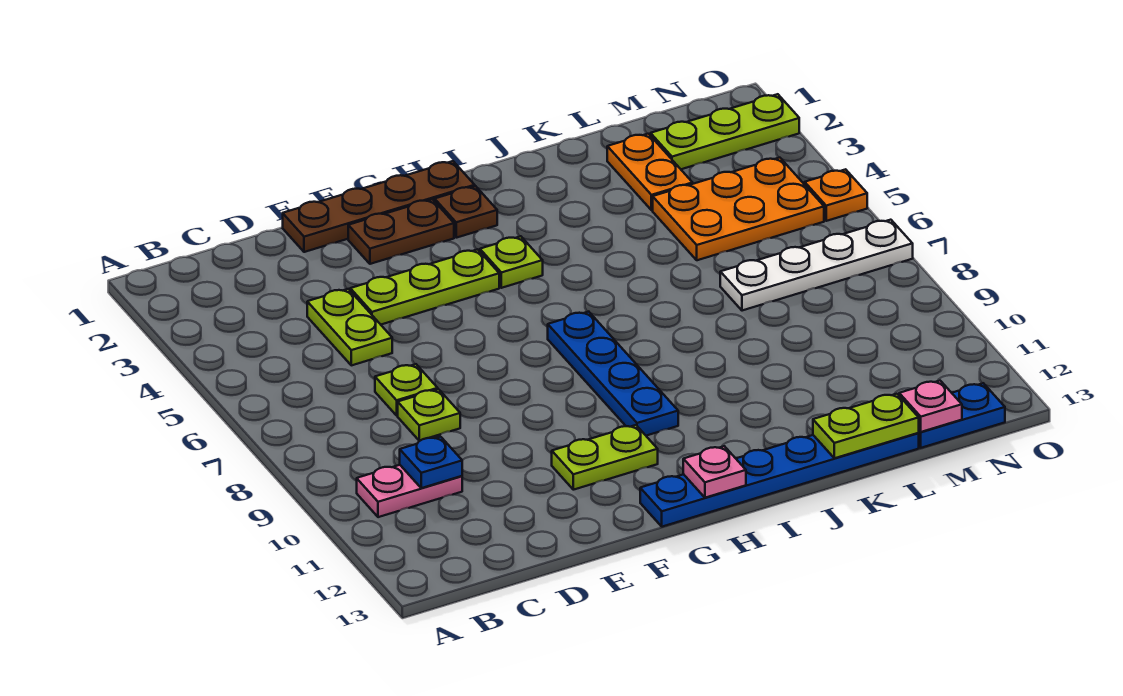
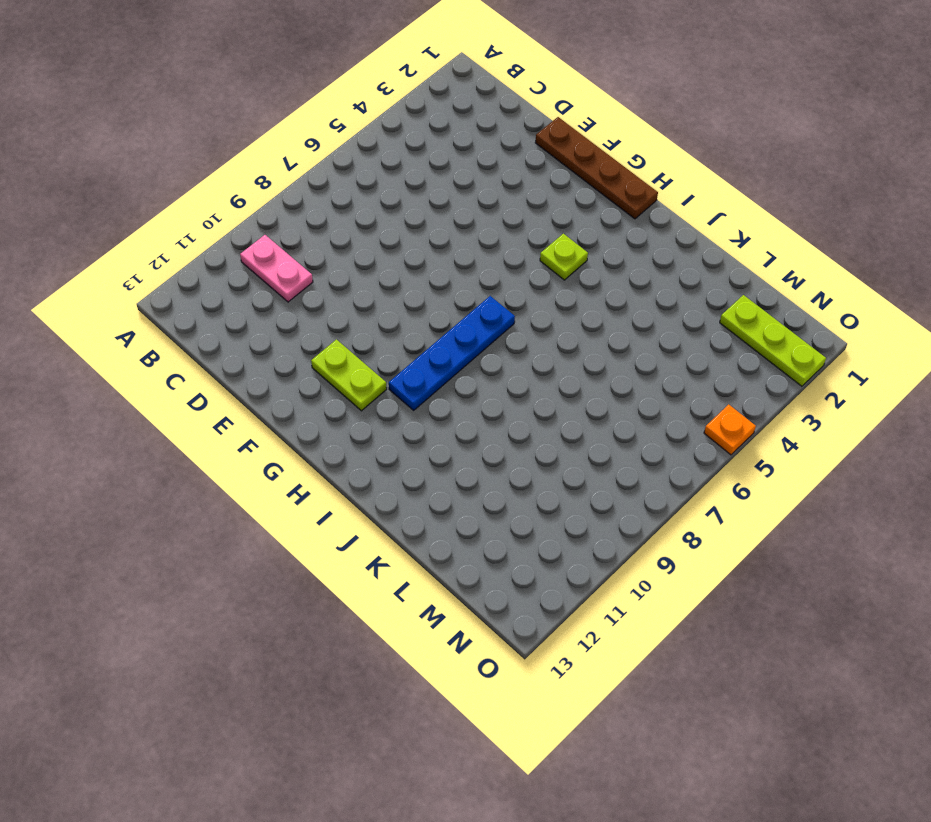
none -> lime 1x2 plate [307,289,392,365]
none -> lime 1x1 plate [375,364,438,416]
none -> lime 1x1 plate [398,389,460,441]

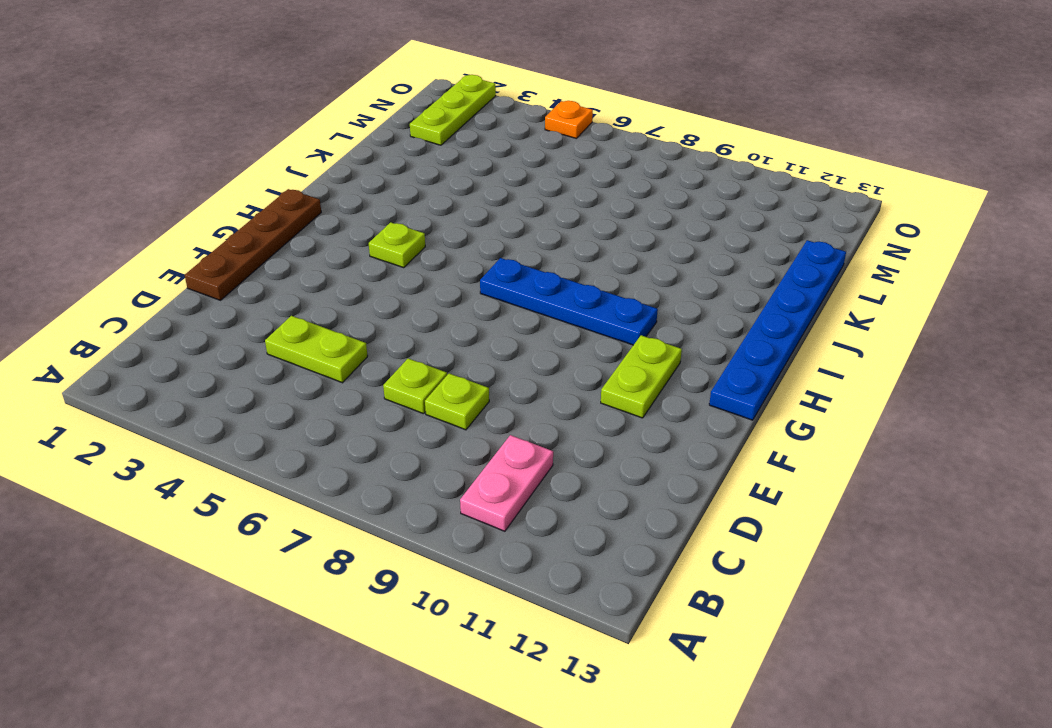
none -> lime 1x3 plate [350,249,499,324]
none -> brown 1x2 plate [348,199,454,264]
none -> brown 1x1 plate [435,186,497,238]

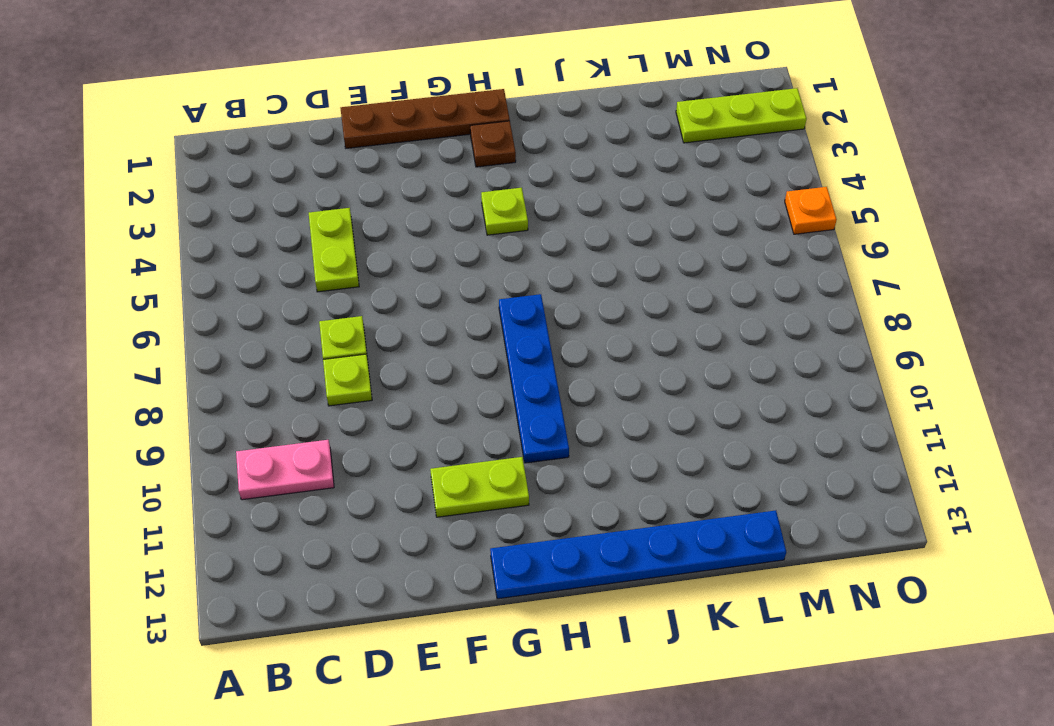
none -> lime 1x3 plate [350,249,499,324]
none -> brown 1x2 plate [348,199,454,264]
none -> orange 1x2 plate [607,134,693,210]

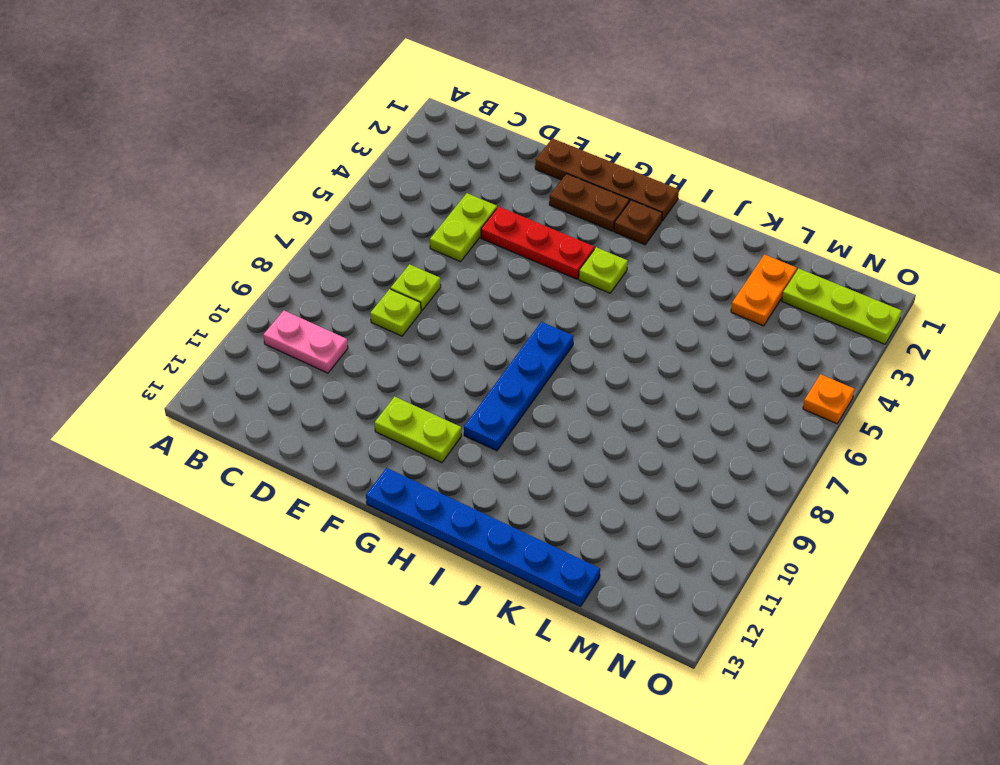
red 1x3 plate [481,207,595,279] -> lime 1x3 plate [350,249,499,324]
none -> orange 2x3 plate [653,158,824,260]
none -> white 1x4 plate [720,220,913,311]
none -> blue 1x2 plate [919,383,1005,448]

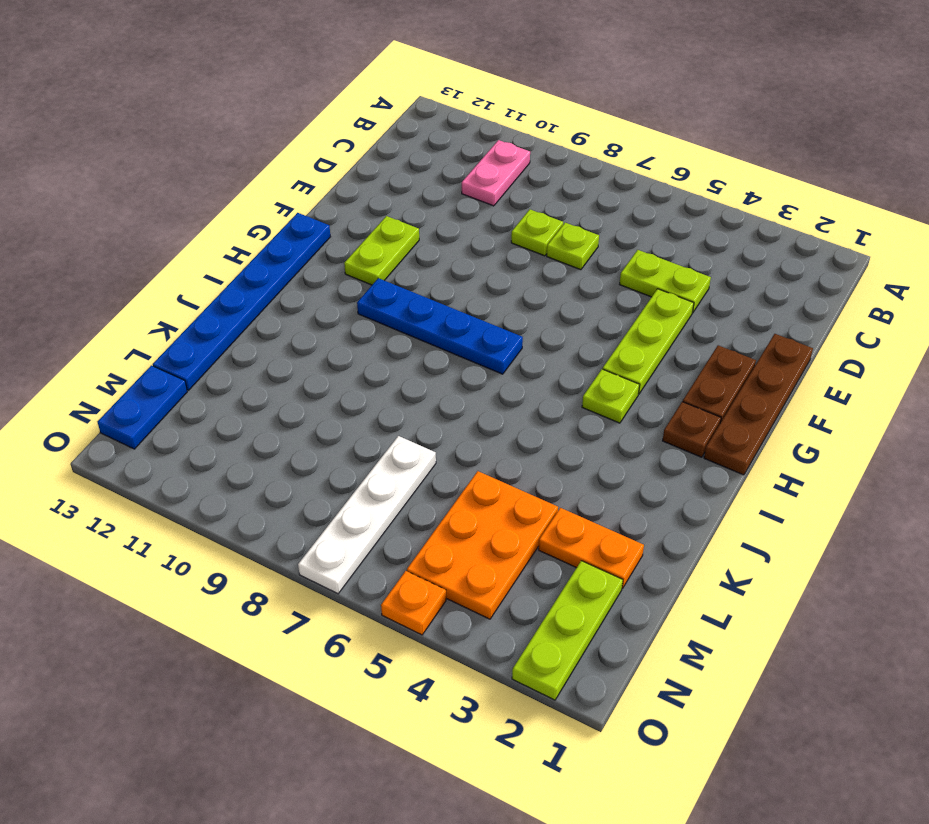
none -> blue 1x1 plate [400,437,462,488]
none -> pink 1x1 plate [683,446,746,498]
none -> lime 1x2 plate [813,394,919,458]

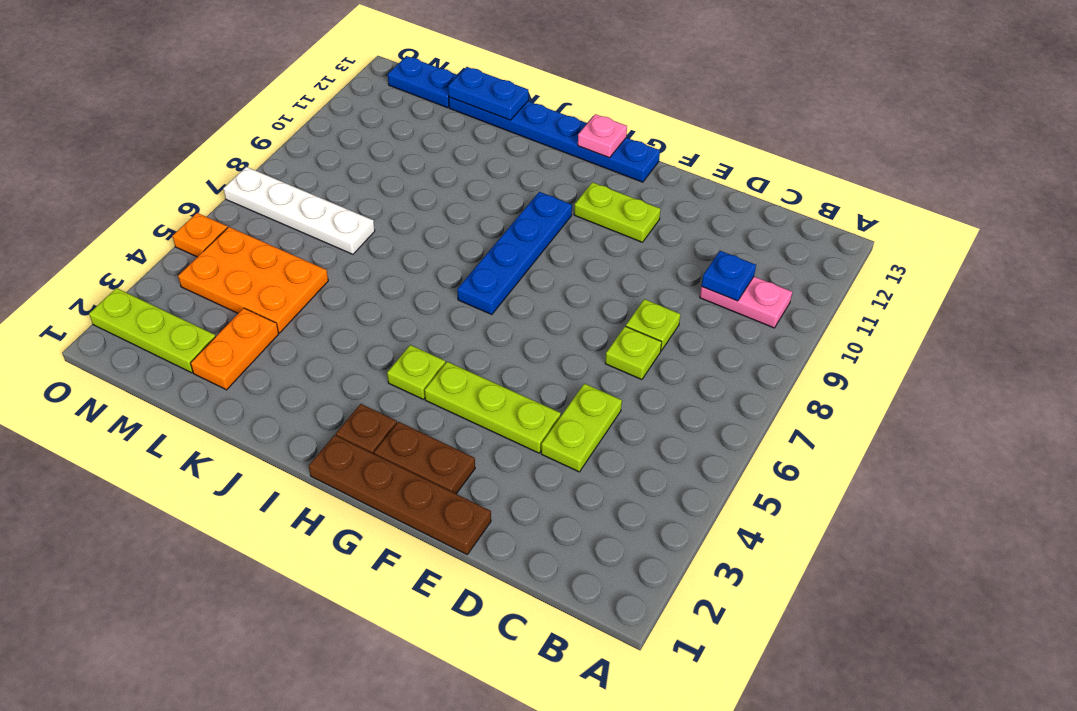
blue 1x2 plate [448,67,528,120] -> lime 1x2 plate [813,394,919,458]
none -> pink 1x1 plate [899,381,962,432]

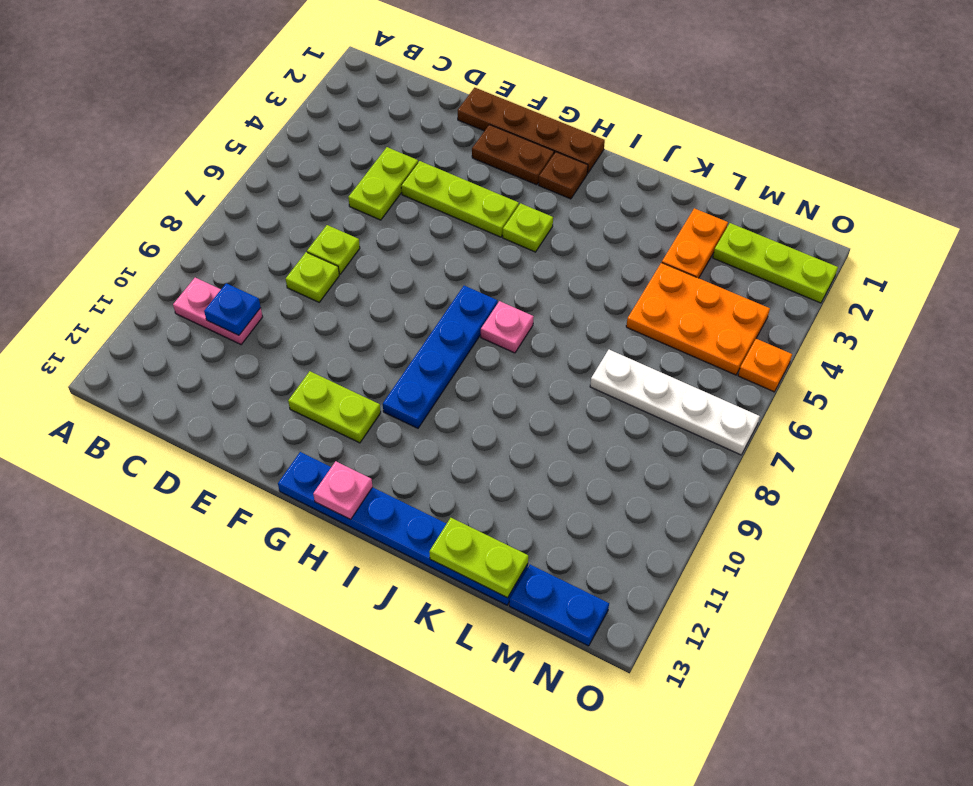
pink 1x1 plate [481,301,534,353] -> pink 1x1 plate moved to [899,381,962,432]

